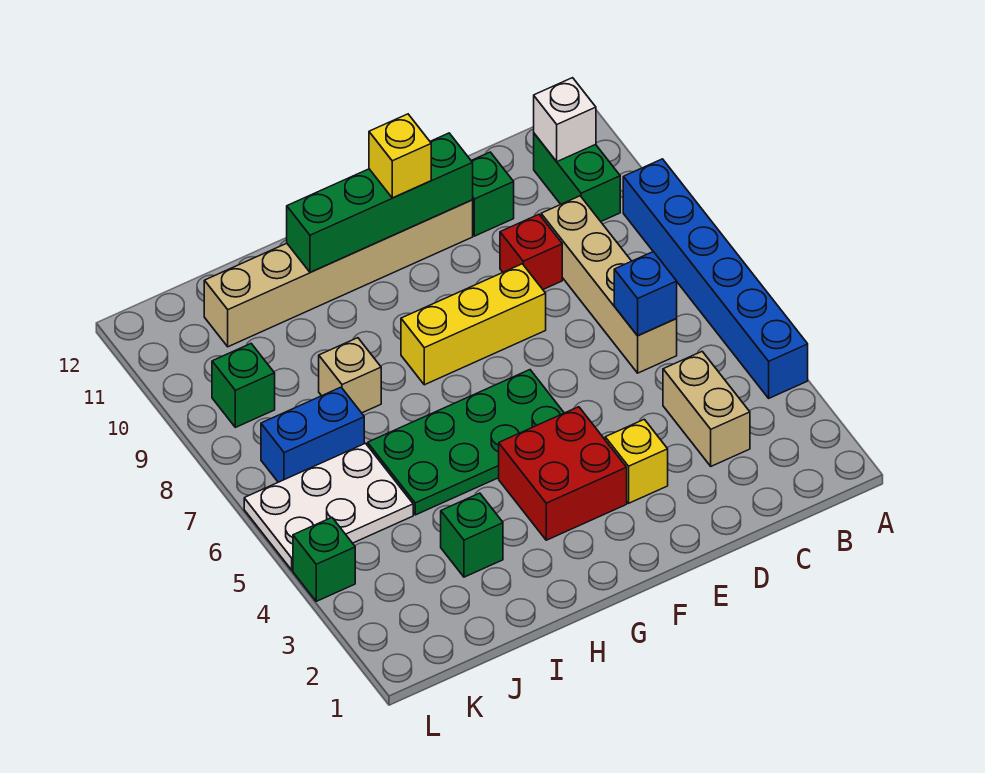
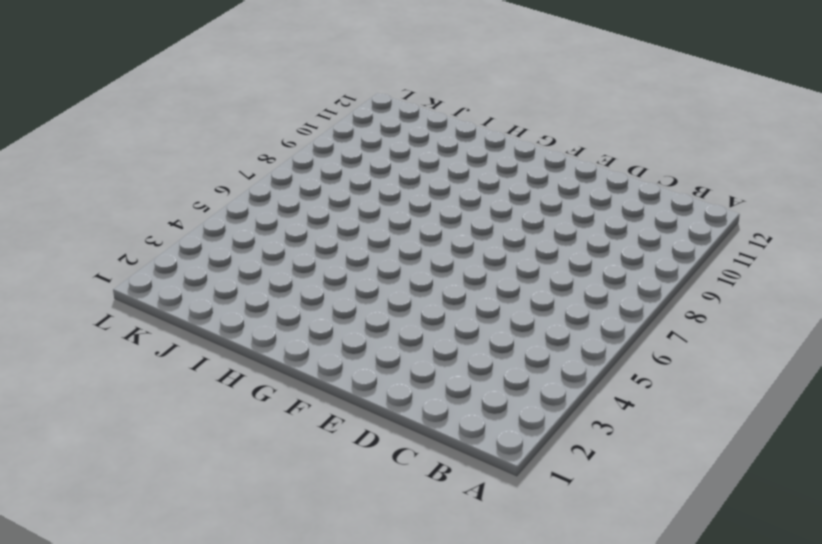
none -> blue 1x6 brick [623,159,808,398]
none -> green 1x2 brick [534,134,620,221]
none -> tan 1x2 brick [663,352,750,466]

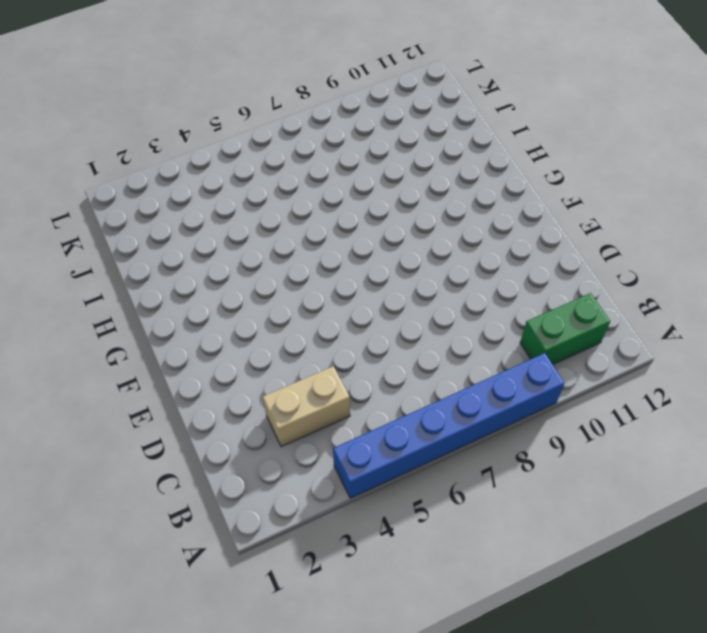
none -> tan 1x4 brick [541,196,677,373]
none -> red 1x1 brick [500,214,562,289]
none -> green 1x1 brick [471,152,514,236]

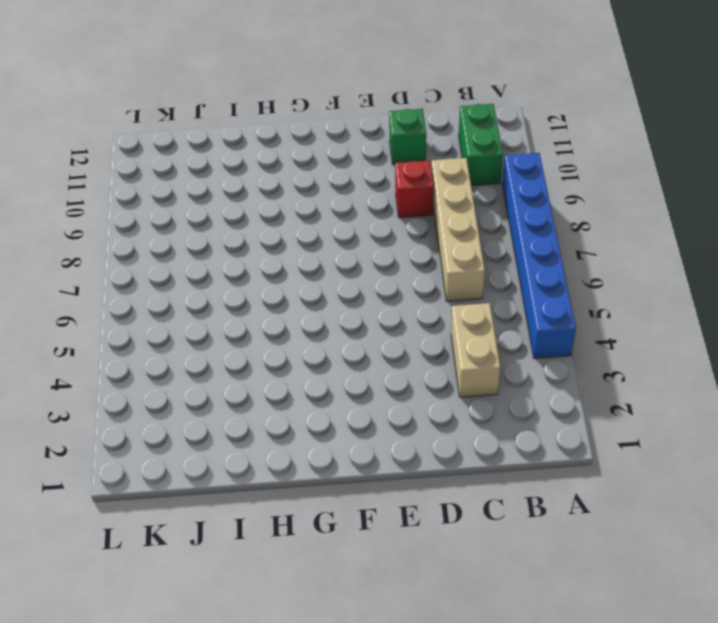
none -> yellow 1x1 brick [605,419,668,503]
none -> yellow 1x3 brick [401,264,546,385]
none -> tan 1x6 brick [204,200,473,347]

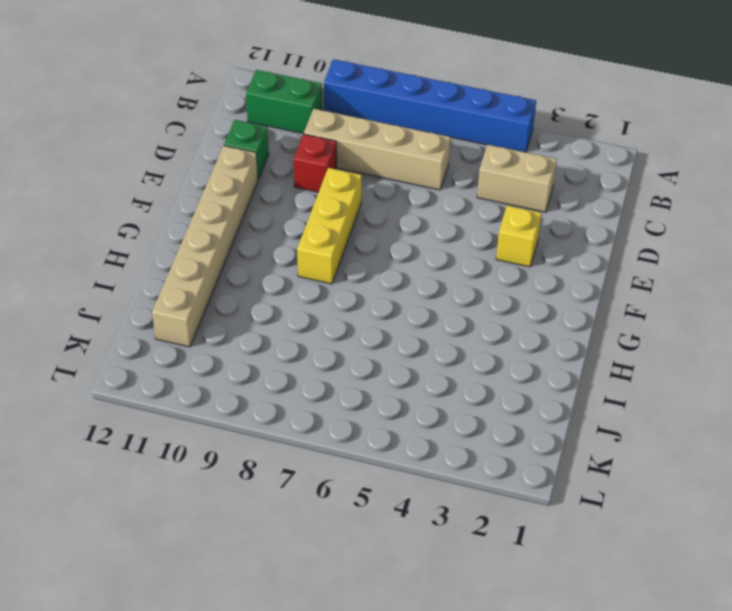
none -> red 2x2 brick [499,407,627,540]
none -> green 2x4 plate [368,370,564,515]
none -> green 1x1 brick [441,493,503,577]

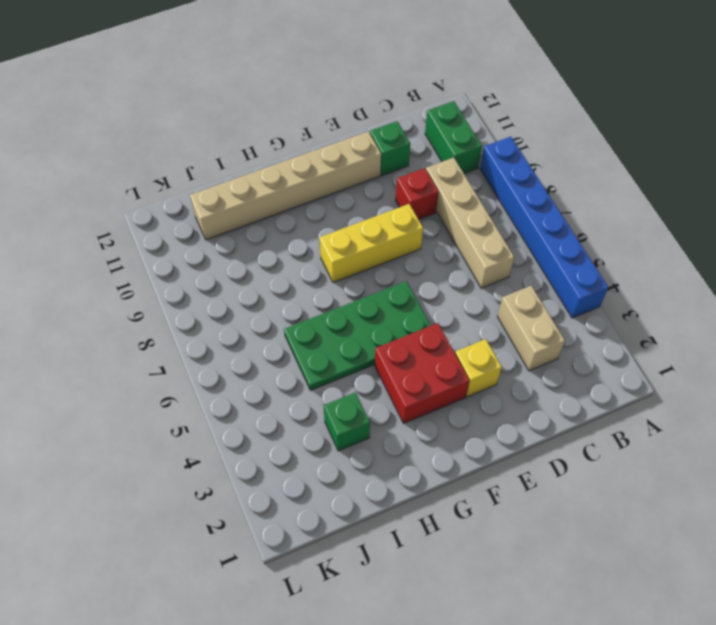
none -> tan 1x1 brick [319,338,381,413]
none -> white 2x3 plate [244,443,413,570]
none -> blue 1x2 brick [261,387,364,482]

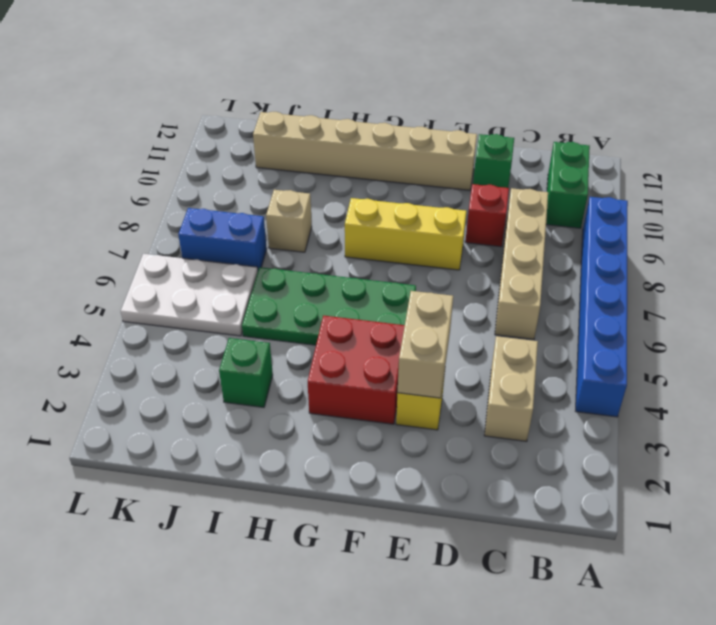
tan 1x2 brick [398,291,453,398] -> none
none -> green 1x1 brick [212,344,275,427]
none -> green 1x1 brick [293,518,355,601]
none -> white 1x1 brick [534,78,596,162]

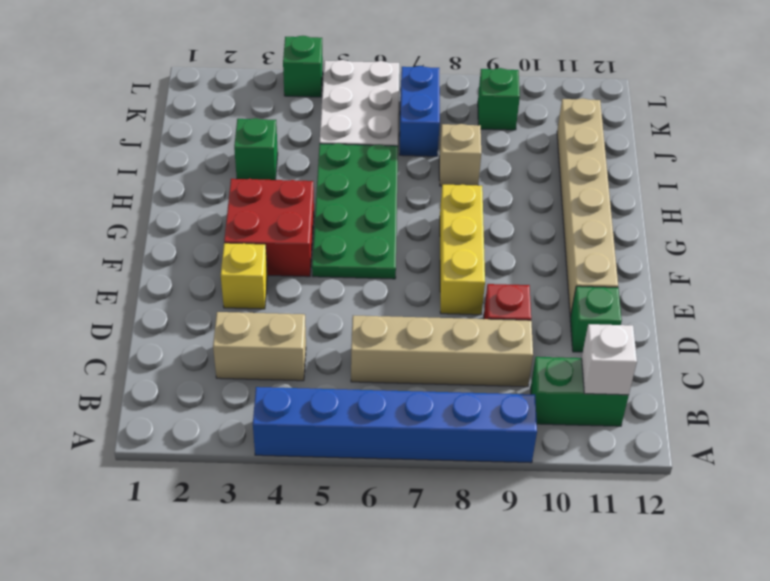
none -> blue 1x1 brick [614,252,677,336]
none -> green 1x4 brick [287,133,473,272]
none -> yellow 1x1 brick [369,114,431,198]

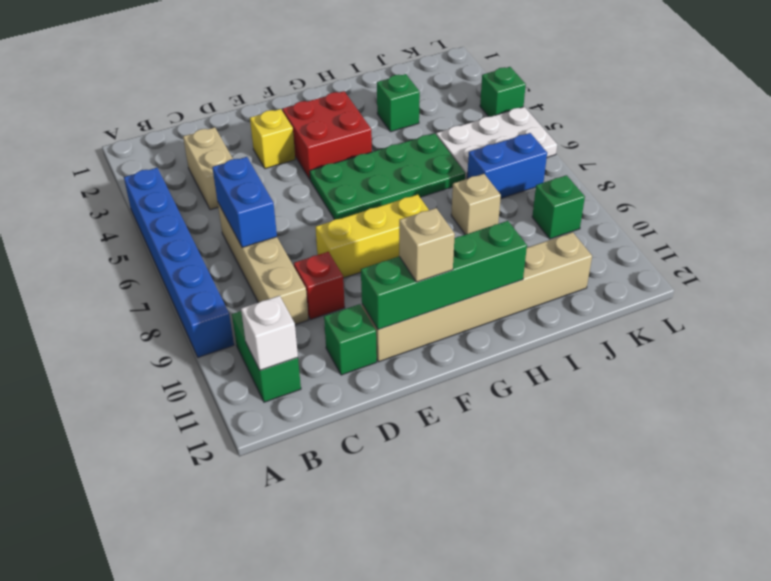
blue 1x2 brick [212,157,277,248] -> blue 1x1 brick [614,252,677,336]
tan 1x1 brick [399,208,455,282] -> yellow 1x1 brick [369,114,431,198]

